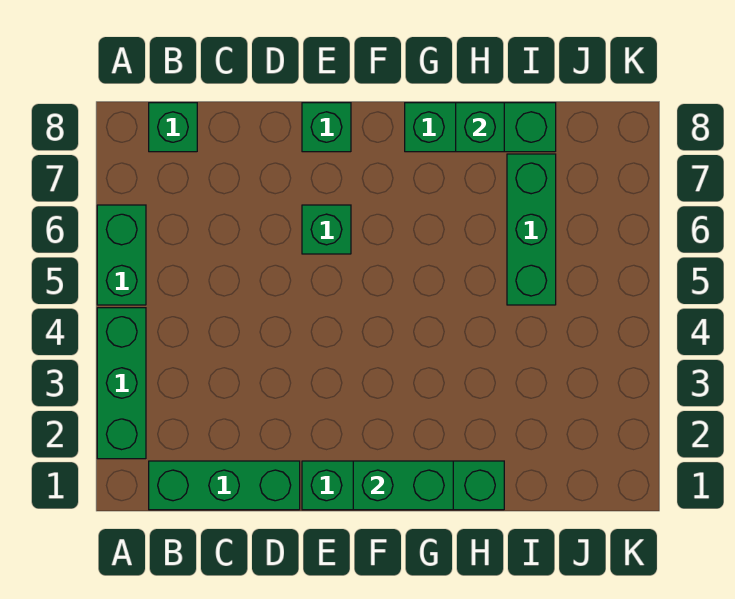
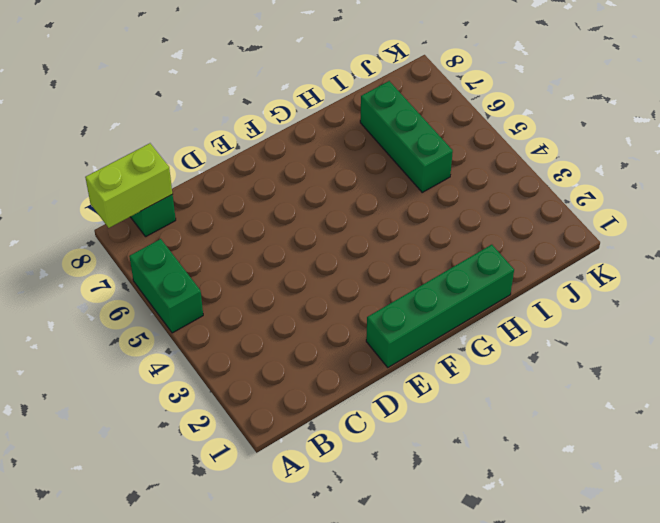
lime 1x2 brick [85,143,172,228] -> none
none -> green 1x3 brick [97,308,146,459]
none -> green 1x3 brick [149,461,300,510]

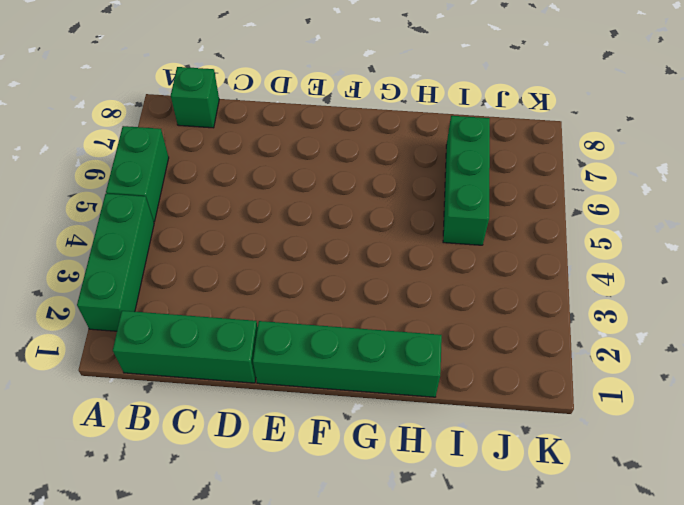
none -> green 1x1 brick [302,205,351,254]
none -> green 1x1 brick [302,103,351,152]

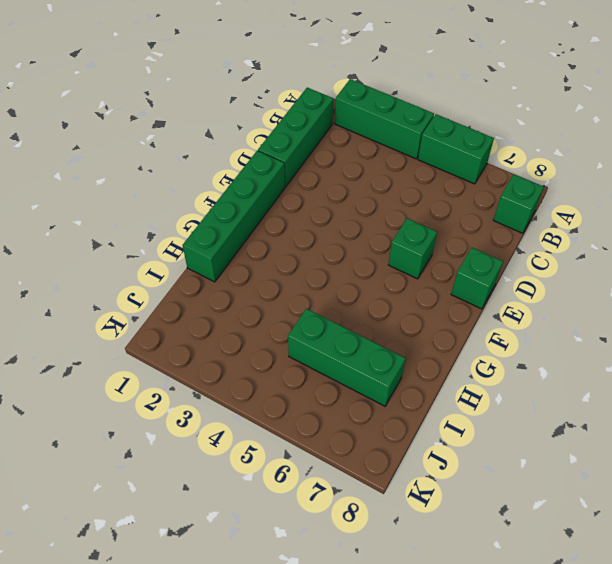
none -> green 1x3 brick [405,103,556,152]
none -> green 1x2 brick [353,461,453,510]

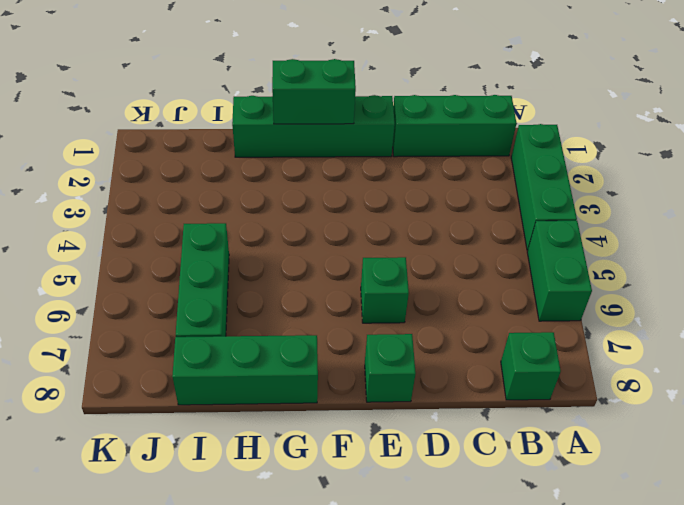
none -> green 1x1 brick [456,103,504,152]

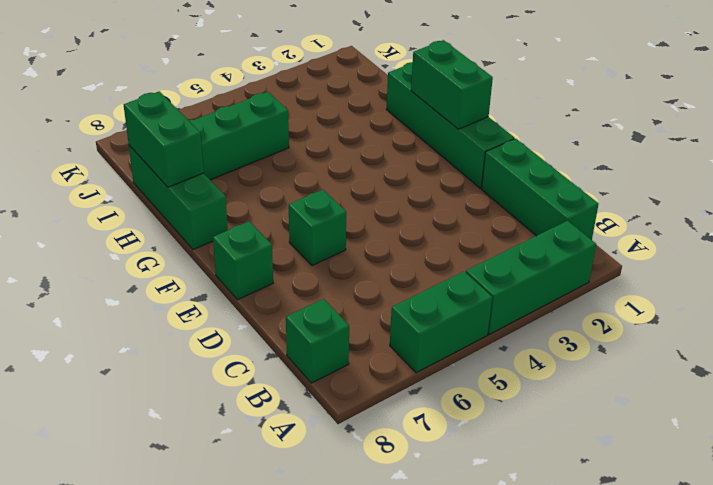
green 1x2 brick [124,91,204,187] -> green 1x1 brick [456,103,504,152]

